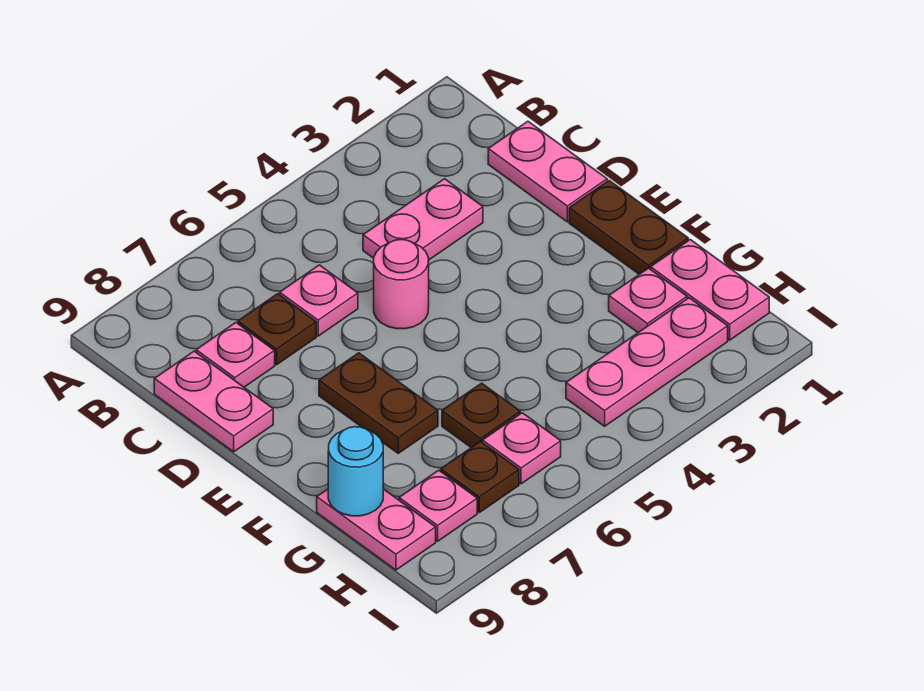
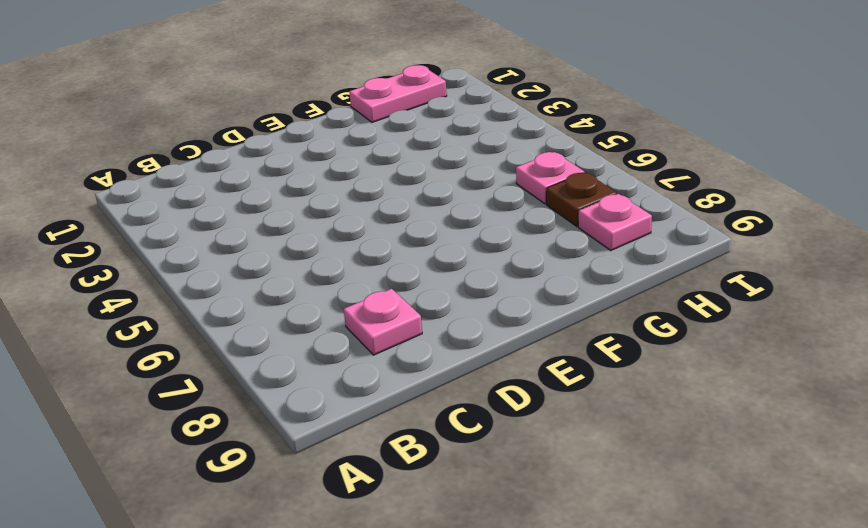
none -> pink 1x2 plate [488,121,607,222]
none -> pink 1x2 plate [363,179,483,260]
none -> pink 1x1 plate [280,265,358,336]

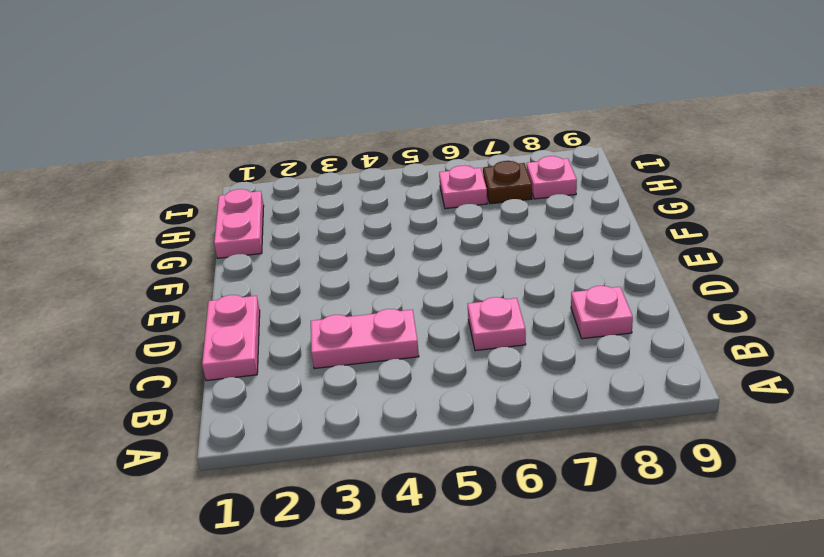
none -> brown 1x1 plate [238,294,316,365]
none -> pink 1x2 plate [154,351,273,452]
none -> pink 1x1 round brick [374,240,429,329]

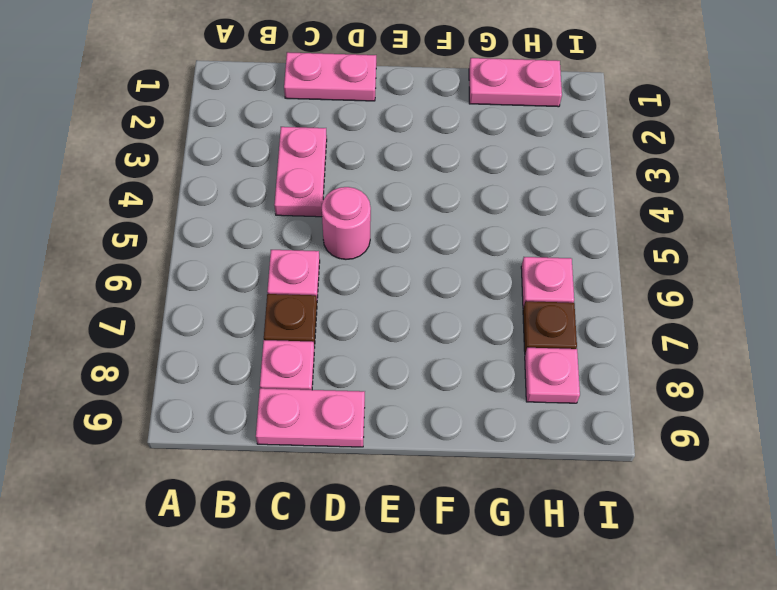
none -> brown 1x2 plate [569,181,688,274]
none -> brown 1x2 plate [319,353,438,453]
none -> pink 1x1 plate [609,268,687,333]

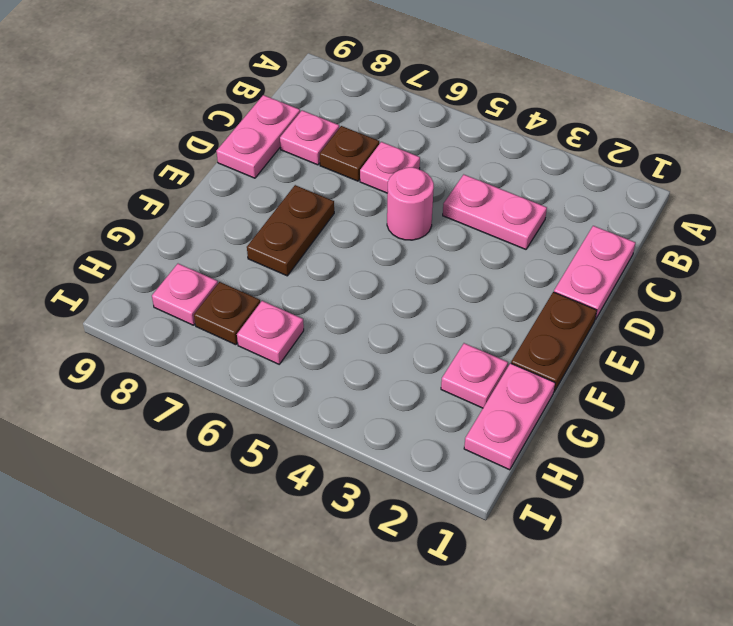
none -> brown 1x1 plate [442,383,520,448]
none -> pink 1x2 plate [317,489,436,570]
none -> pink 1x3 plate [566,298,728,426]

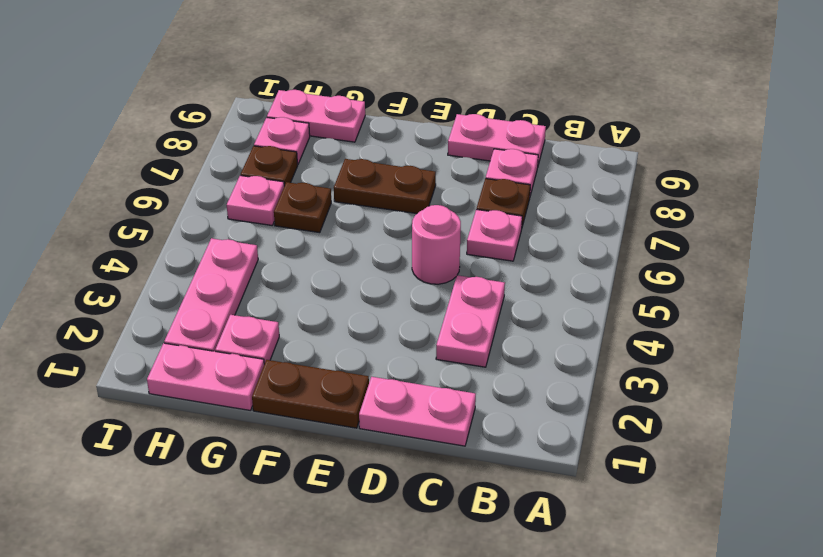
none -> cyan 1x1 round brick [328,427,383,516]

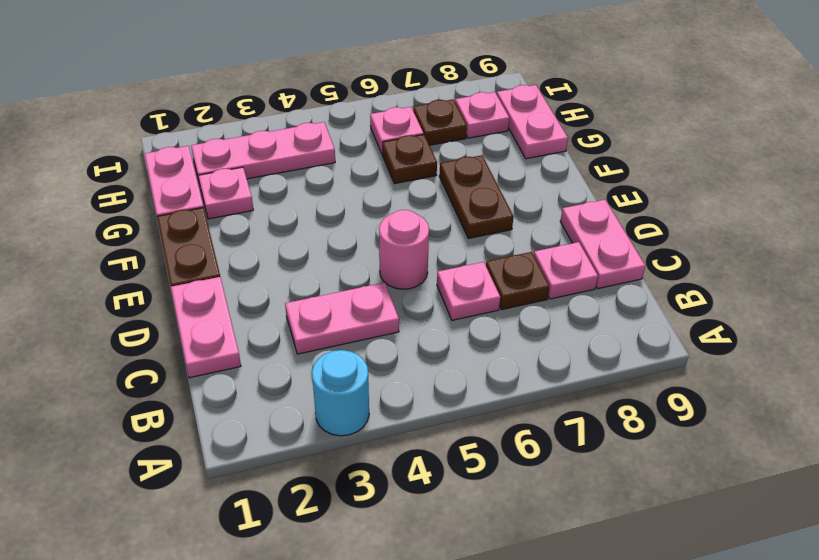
cyan 1x1 round brick [312,350,369,436] -> cyan 1x1 round brick moved to [328,427,383,516]

